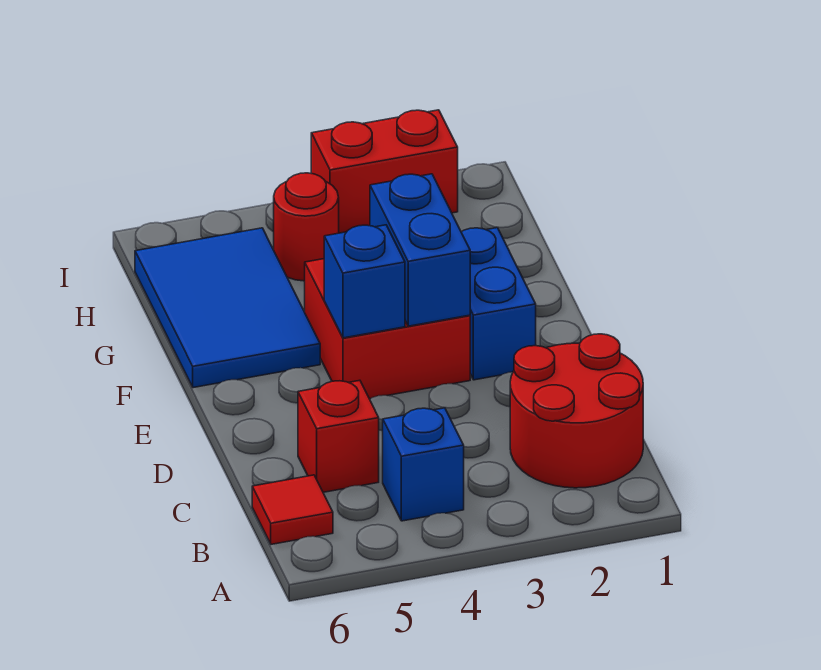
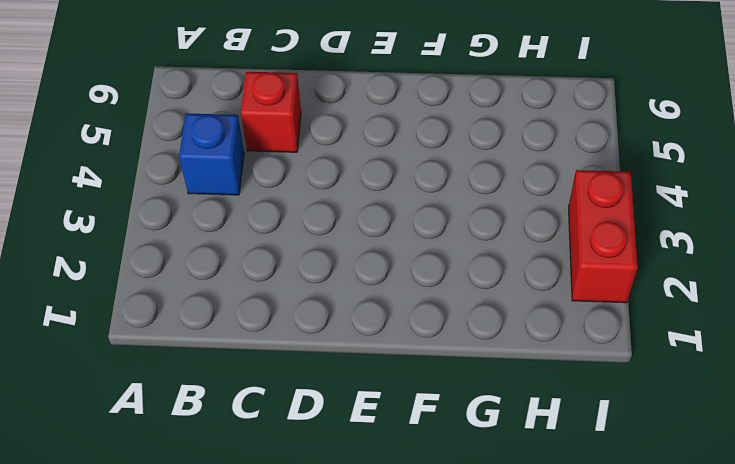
none -> red 2x2 round brick [510,334,643,488]
none -> red 1x1 tile [252,475,333,544]

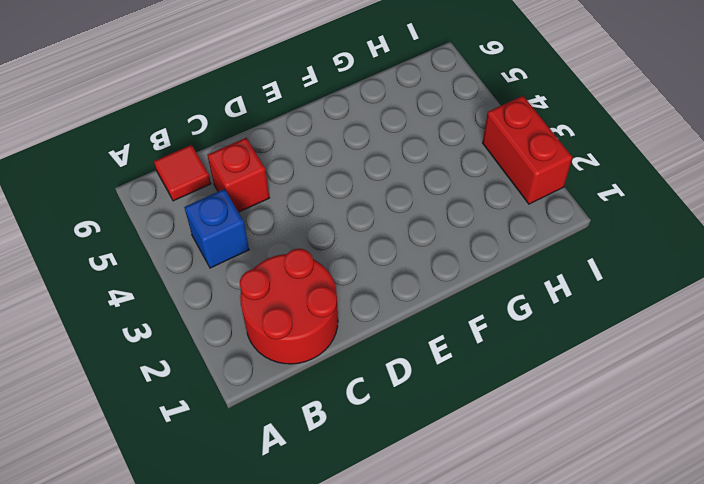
none -> blue 1x2 brick [461,228,536,380]
none -> red 2x2 brick [305,259,470,399]

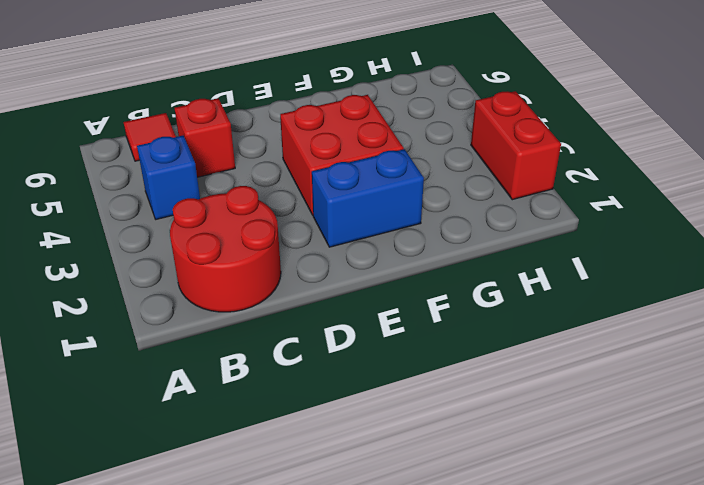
none -> blue 2x3 tile [135,228,320,388]
none -> red 1x1 round brick [274,173,339,281]

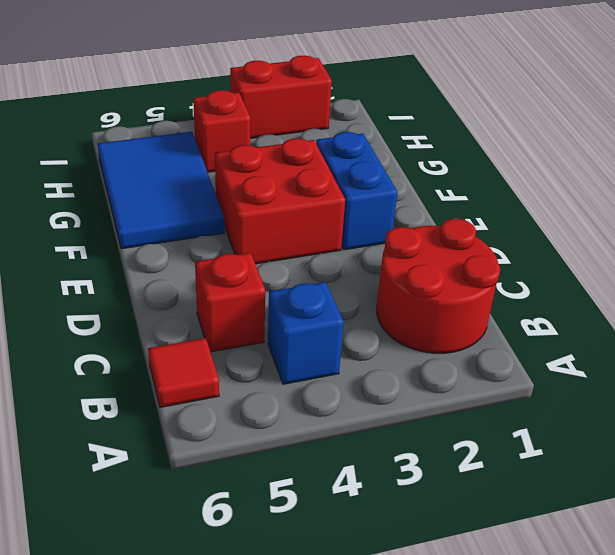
red 1x1 brick [193,90,250,172] -> red 1x1 round brick [274,173,339,281]
none -> blue 1x2 brick [370,174,470,326]
none -> blue 1x1 brick [324,225,405,338]

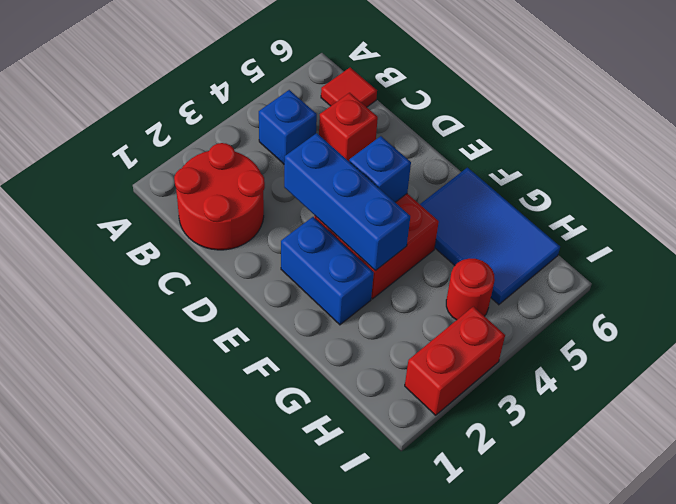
blue 1x3 brick [284,133,410,271] -> blue 1x2 brick [370,174,470,326]

